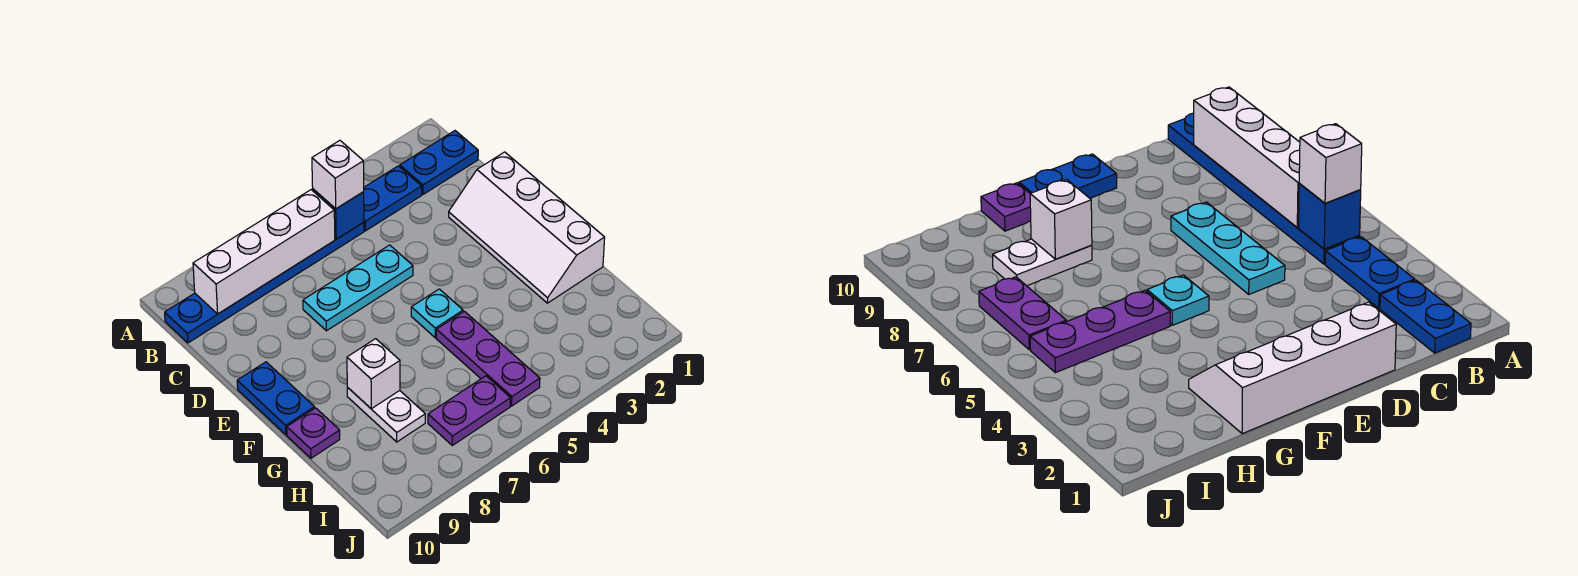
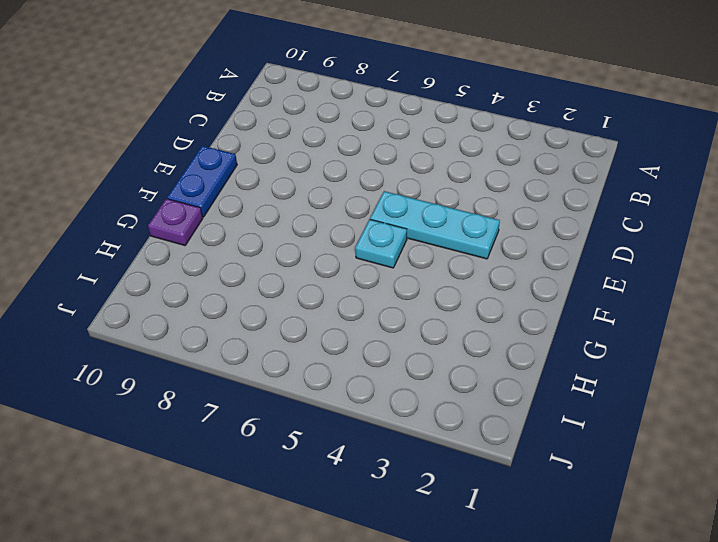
cyan 1x3 plate [370,191,500,259] -> cyan 1x3 plate moved to [303,245,413,331]
none -> blue 1x2 plate [400,131,478,195]
none -> blue 1x2 plate [364,166,422,231]
none -> blue 1x6 plate [165,222,364,343]

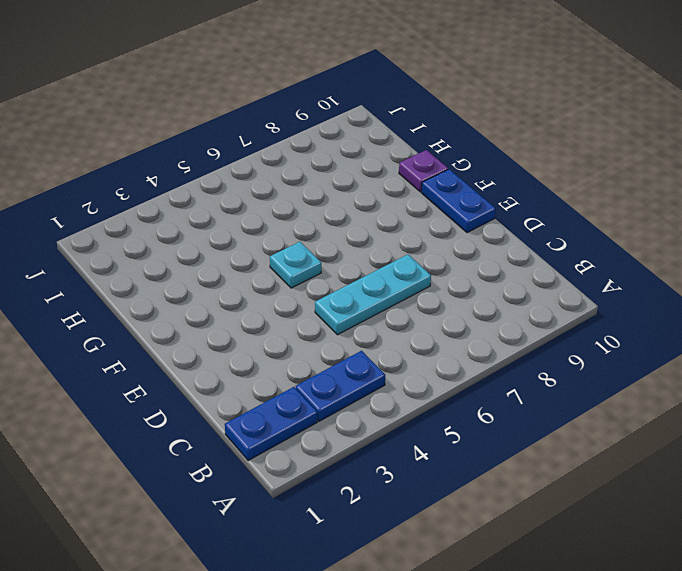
none -> blue 1x6 plate [165,222,364,343]
none -> white 2x4 slope [449,152,605,303]
none -> purple 1x3 plate [436,311,540,406]

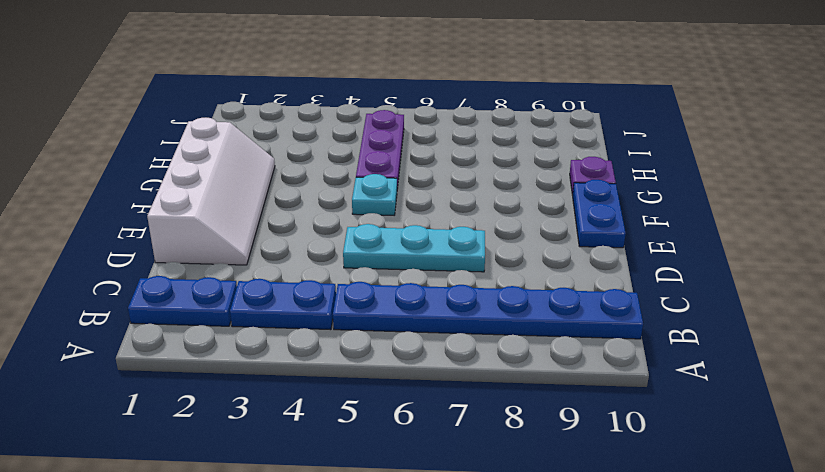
none -> white 1x2 plate [347,387,425,442]
none -> purple 1x2 plate [428,376,510,445]
none -> blue 1x1 brick [313,189,364,239]

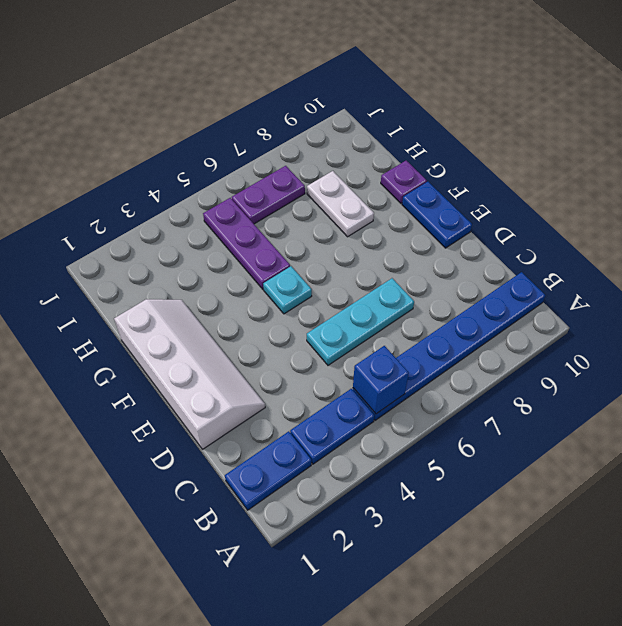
none -> white 1x4 brick [193,190,335,314]
none -> white 1x1 brick [347,339,400,409]
none -> white 1x1 brick [312,141,364,209]

